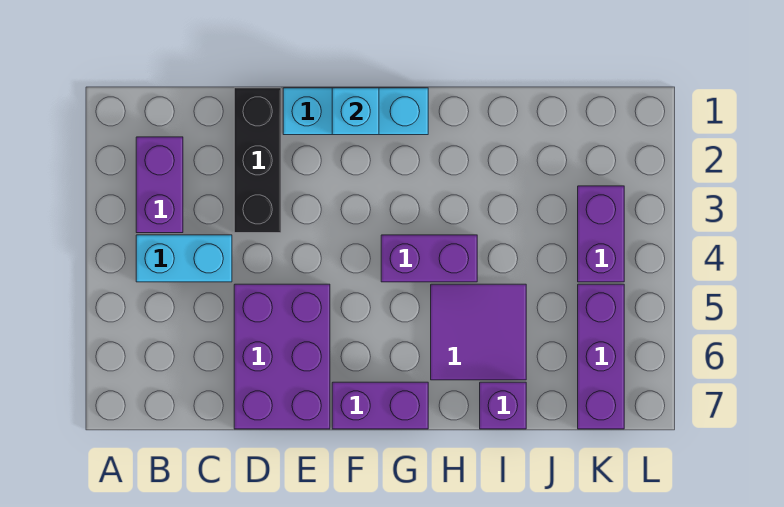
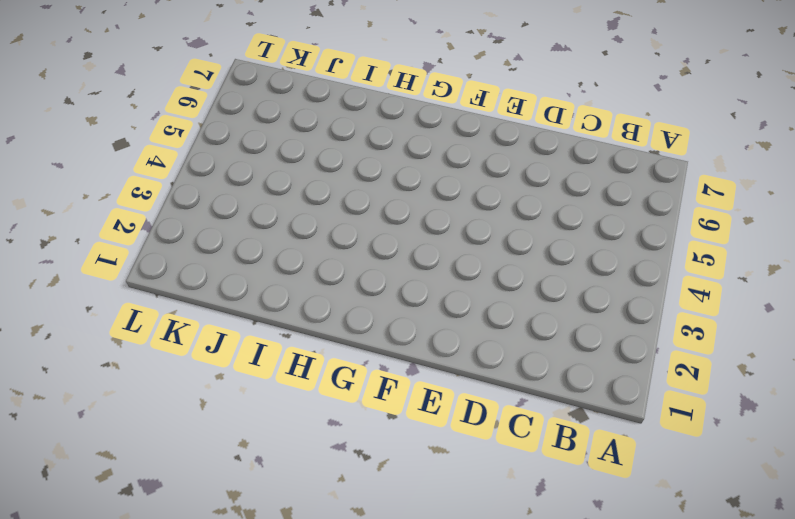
none -> purple 1x2 brick [136,137,183,233]
none -> cyan 1x2 brick [136,235,232,282]
none -> black 1x3 brick [234,88,281,233]

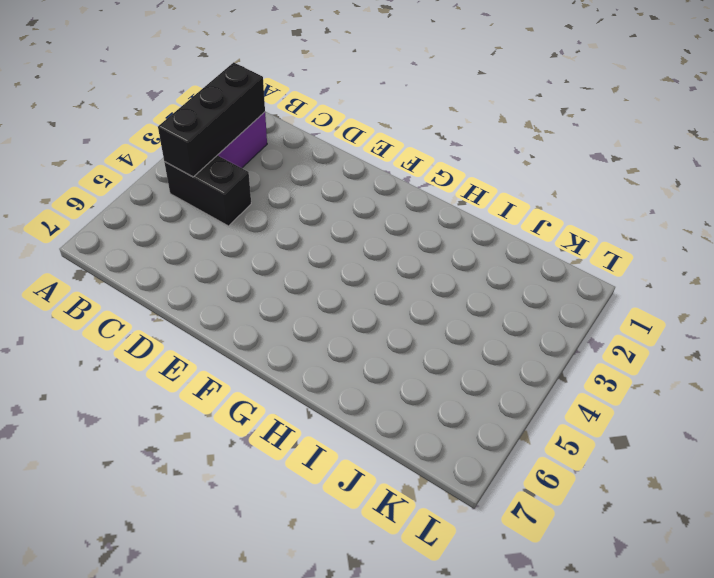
black 1x3 brick [158,62,265,177] -> black 1x3 brick moved to [234,88,281,233]
black 1x2 brick [164,155,251,226] -> cyan 1x2 brick [136,235,232,282]
none -> purple 2x3 brick [234,284,330,429]
none -> cyan 1x3 brick [283,88,428,135]
none -> purple 1x2 brick [332,382,428,429]

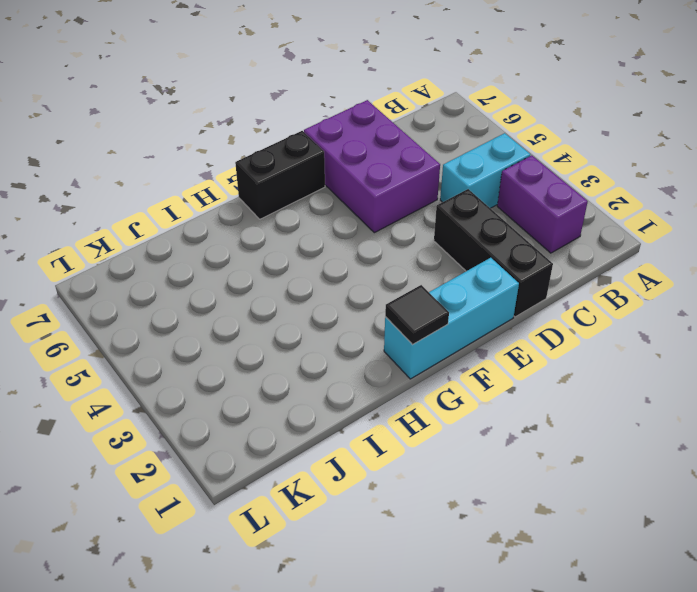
black 1x2 brick [235,131,325,219] -> purple 1x2 brick [332,382,428,429]
black 1x1 tile [385,285,449,345] -> none
none -> purple 1x2 brick [381,235,477,282]
none -> purple 2x2 tile [431,284,526,380]
none -> purple 1x1 brick [480,382,526,429]

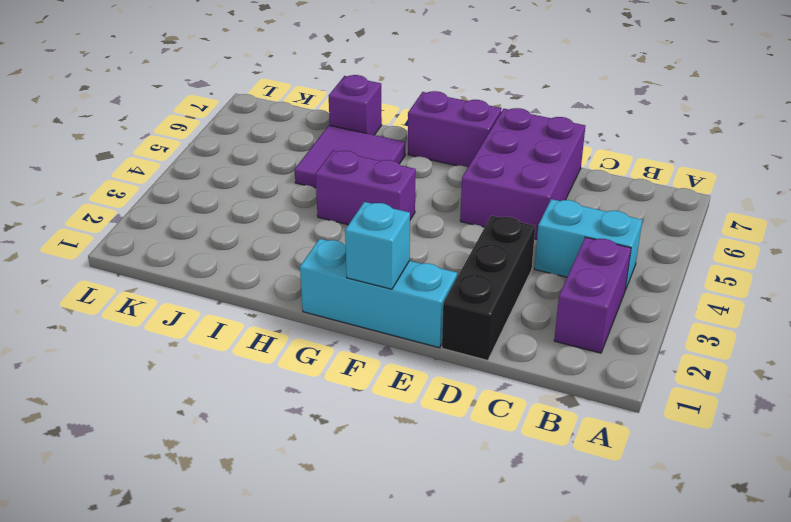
none -> purple 1x2 brick [578,186,624,282]
none -> purple 1x3 brick [578,284,624,429]

